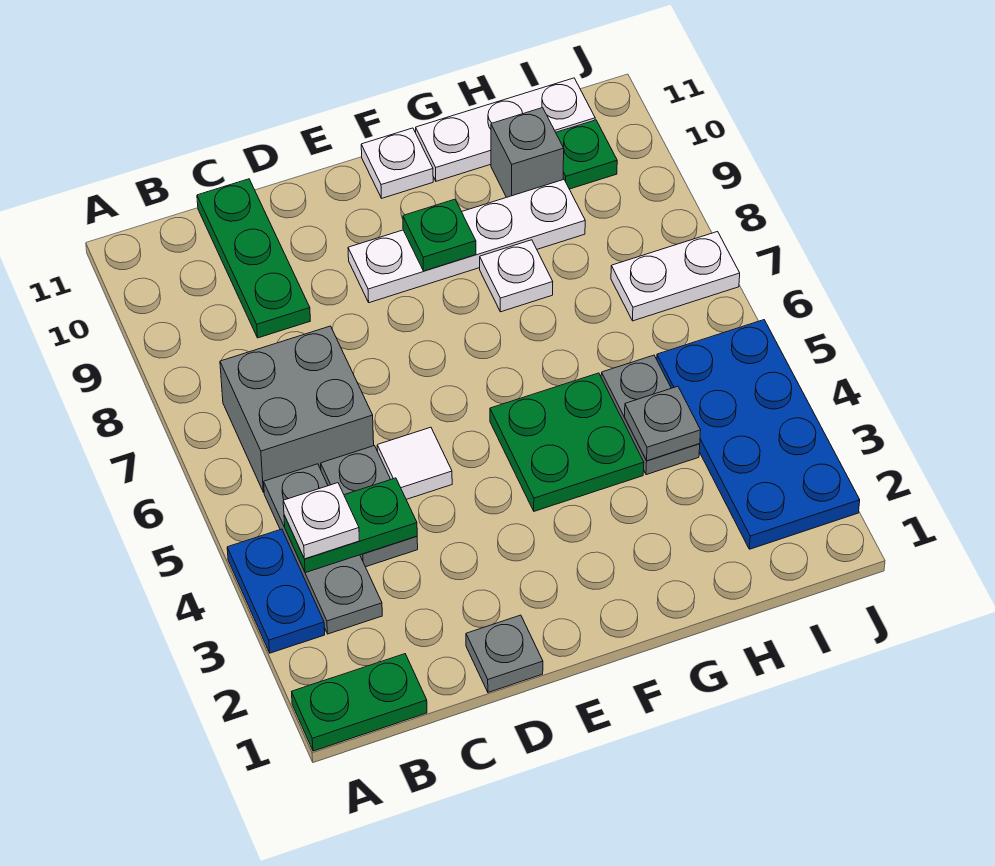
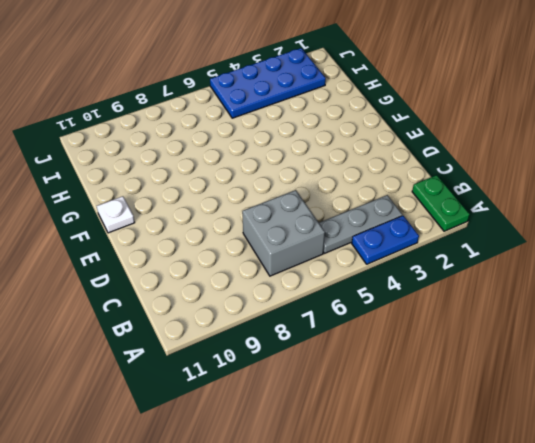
none -> grey 1x2 plate [321,446,418,567]
none -> green 1x3 plate [197,179,310,338]
none -> grey 1x1 plate [466,615,543,692]

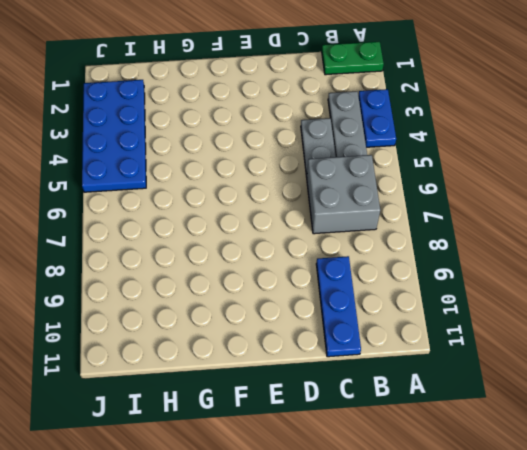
blue 1x3 plate [316,256,361,357] -> green 1x3 plate [197,179,310,338]
none -> grey 1x1 plate [466,615,543,692]
none -> white 1x1 tile [377,427,452,499]
none -> white 1x4 plate [348,179,585,303]

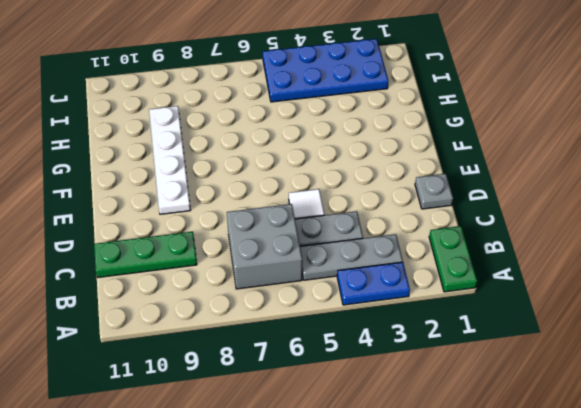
none -> green 2x2 plate [490,373,644,511]
none -> white 1x1 plate [361,128,433,198]
none -> white 1x1 plate [480,240,553,312]

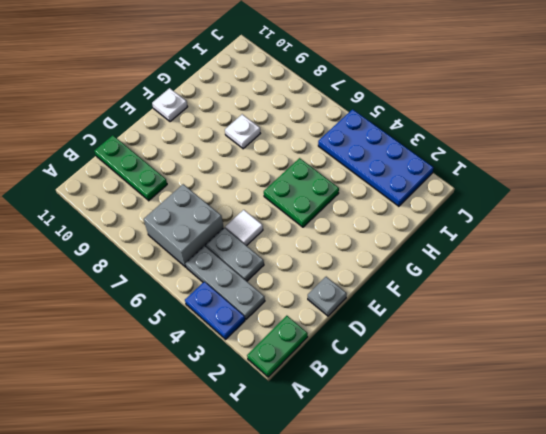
none -> white 1x4 plate [348,179,585,303]
none -> white 1x3 plate [416,78,595,181]
none -> grey 1x2 plate [601,355,700,475]

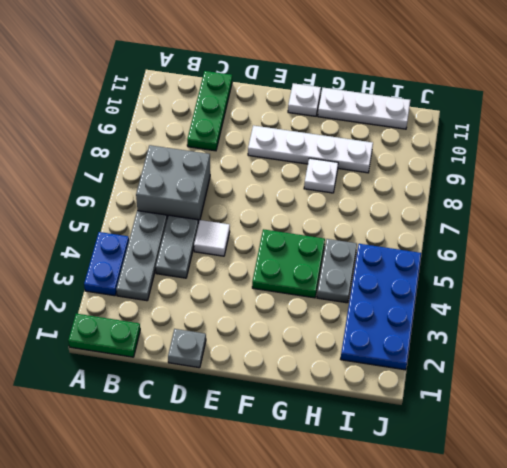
none -> grey 1x1 brick [491,108,564,197]
none -> white 1x2 plate [611,232,740,321]
none -> green 1x1 plate [556,120,617,189]

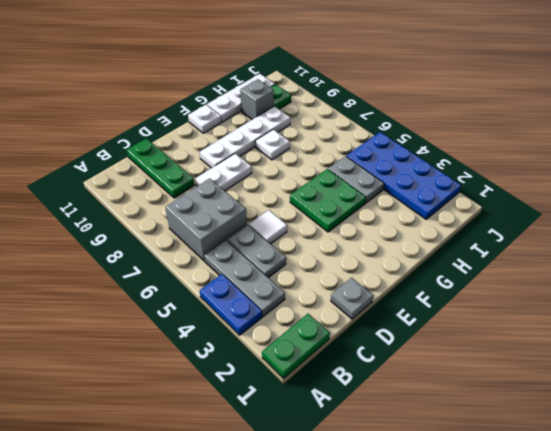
white 1x2 plate [195,153,252,191] -> white 1x2 plate moved to [611,232,740,321]
none -> green 1x2 plate [284,478,417,573]
none -> green 1x1 plate [403,199,476,271]
none -> grey 1x1 plate [625,386,701,461]

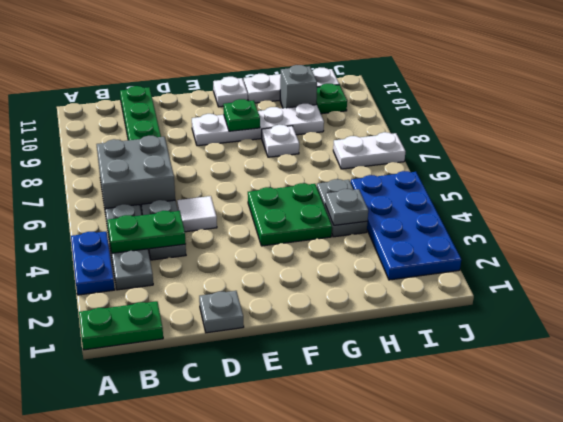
none -> white 1x1 plate [283,483,359,559]

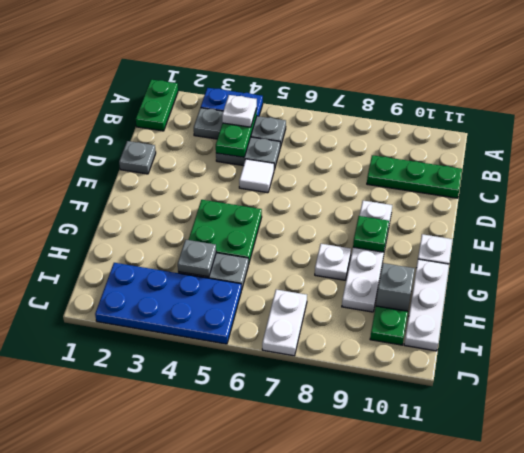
none -> grey 2x2 brick [220,326,374,492]

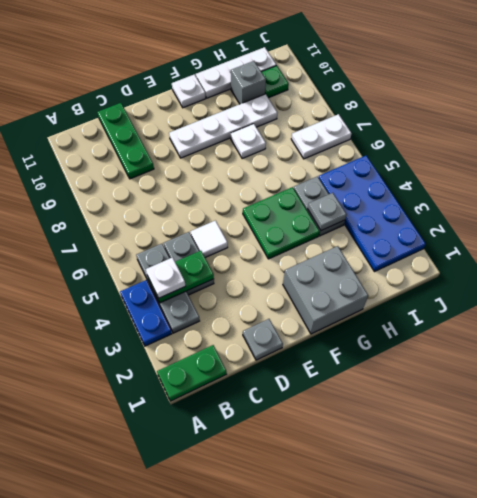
grey 2x2 brick [283,246,368,334] -> grey 2x2 brick moved to [220,326,374,492]
none -> green 1x1 plate [403,199,476,271]

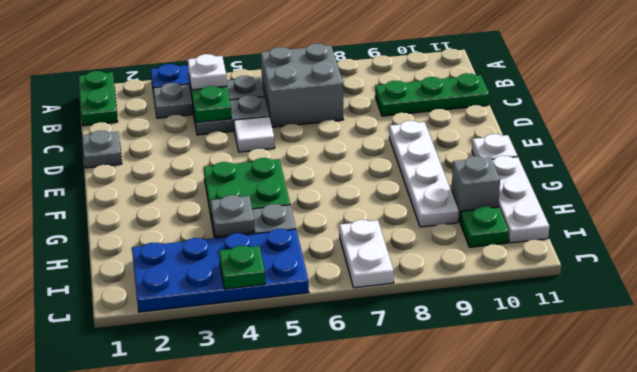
green 1x1 plate [219,246,265,289] -> green 1x1 plate moved to [403,199,476,271]
none -> white 1x1 plate [480,240,553,312]

